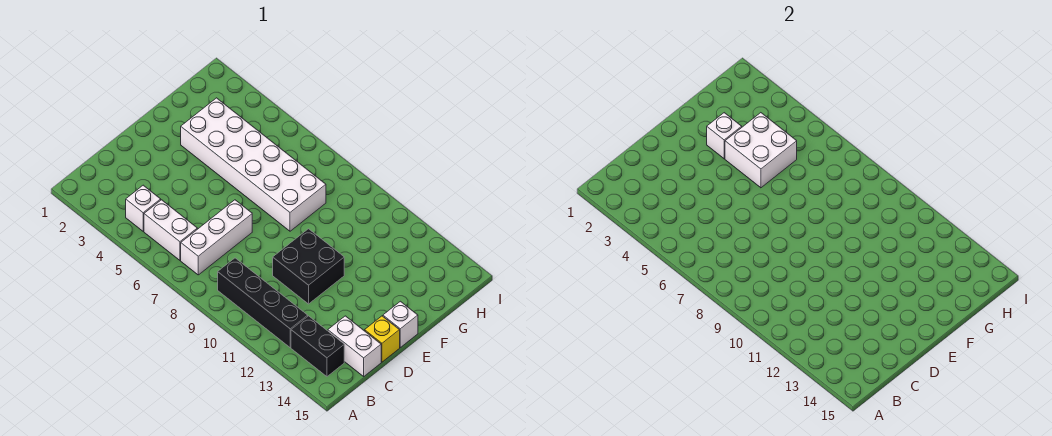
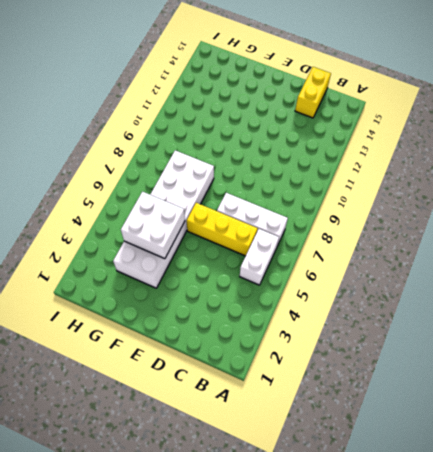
yellow 1x3 brick [187,203,258,256] -> none
yellow 1x2 brick [295,67,331,118] -> white 1x2 brick [328,316,381,376]
none -> white 1x1 brick [126,185,161,231]
none -> black 1x4 brick [218,258,308,347]
none -> black 1x2 brick [291,316,344,376]

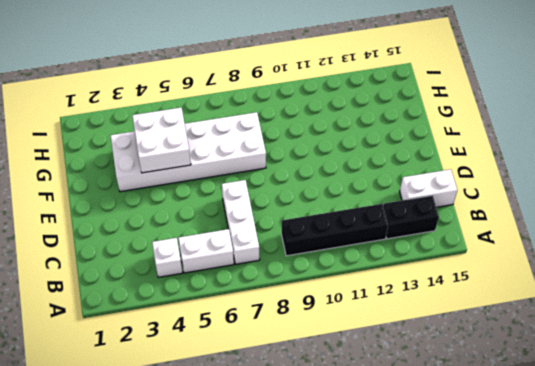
none -> black 2x2 brick [273,229,344,304]
none -> yellow 1x1 brick [365,316,400,362]
none -> white 1x1 brick [383,301,418,347]

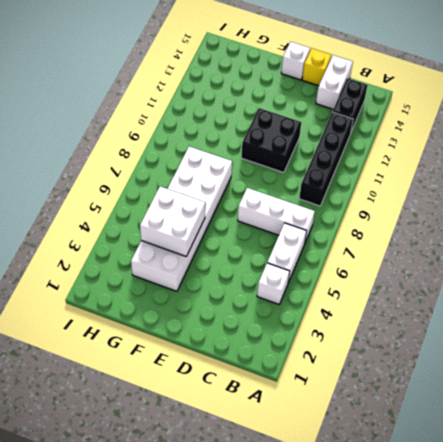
none -> white 1x1 brick [707,113,742,159]

